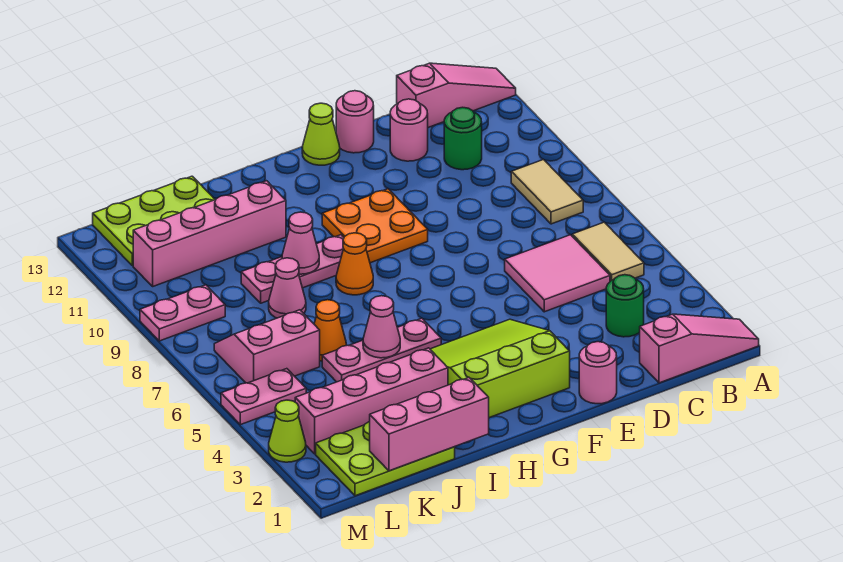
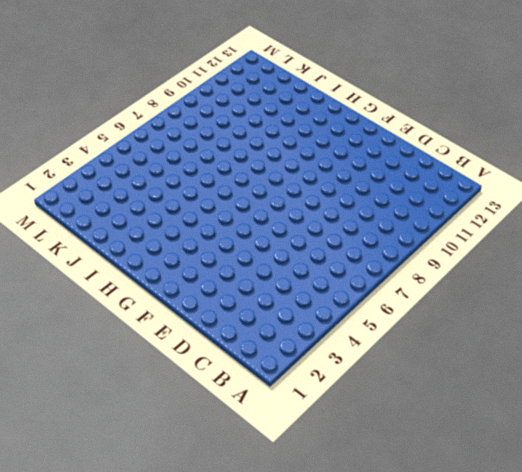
none -> pink 1x3 slope [640,314,759,383]
none -> pink 1x3 slope [397,63,516,128]
none -> tan 1x2 tile [572,222,644,281]

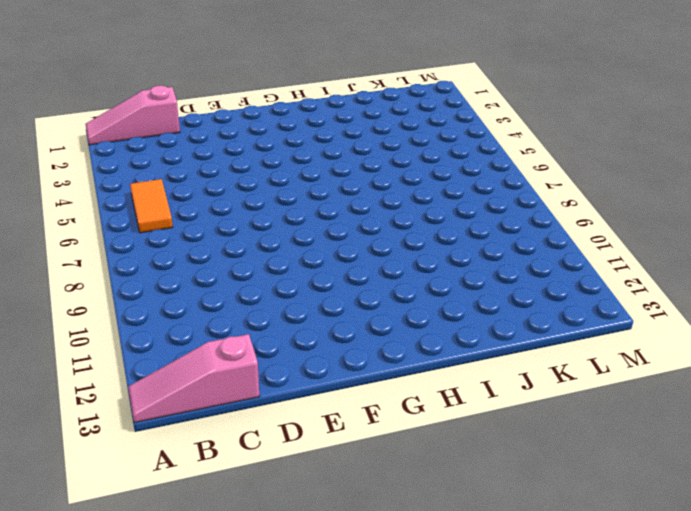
orange 1x2 tile [130,179,173,233] -> tan 1x2 tile [572,222,644,281]
none -> tan 1x2 tile [511,159,583,224]
none -> green 1x1 round brick [606,275,644,337]
none -> pink 2x2 tile [505,235,610,312]

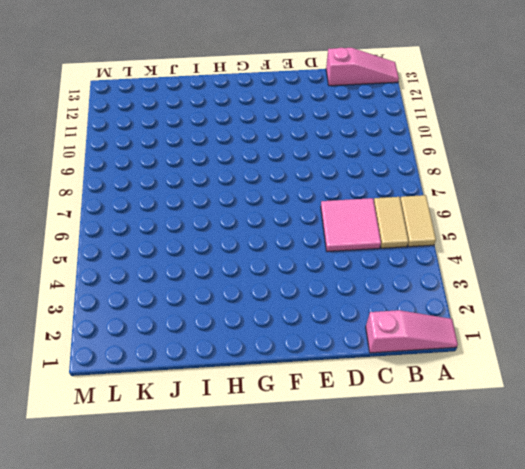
tan 1x2 tile [400,195,436,247] -> tan 1x2 tile moved to [511,159,583,224]
none -> green 1x1 round brick [606,275,644,337]
none -> green 1x1 round brick [444,107,482,170]
none -> pink 1x1 round brick [390,99,428,161]

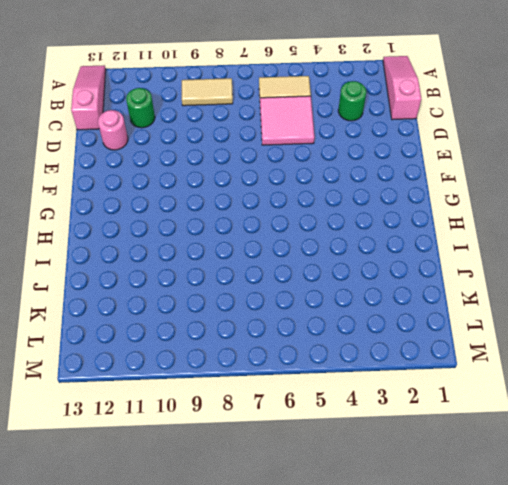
none -> pink 1x1 round brick [579,342,617,404]
none -> pink 1x1 round brick [336,91,374,153]
none -> lime 3x3 slope [430,319,570,418]

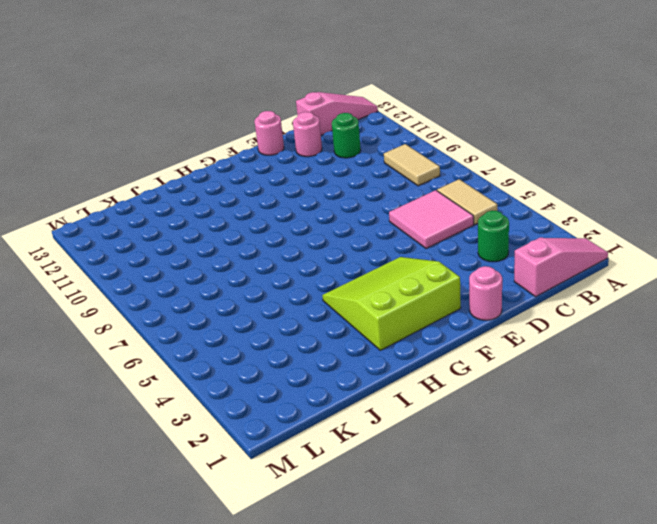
none -> orange 2x2 plate [322,189,428,263]
none -> lime 1x1 cone [302,103,340,165]
none -> pink 1x3 plate [322,318,441,382]

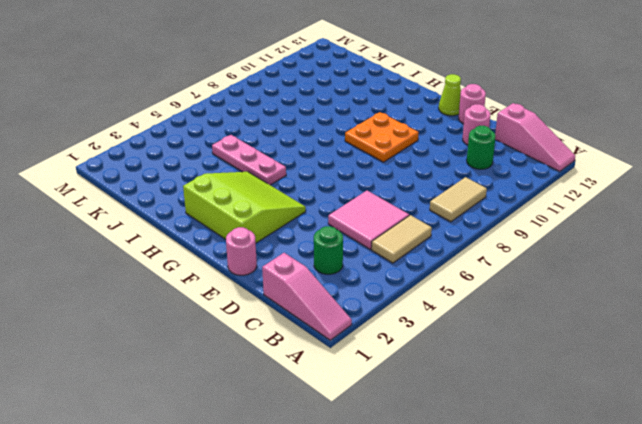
none -> orange 1x1 cone [336,233,373,295]
none -> pink 1x3 plate [241,235,344,303]
none -> pink 1x4 brick [295,348,448,454]

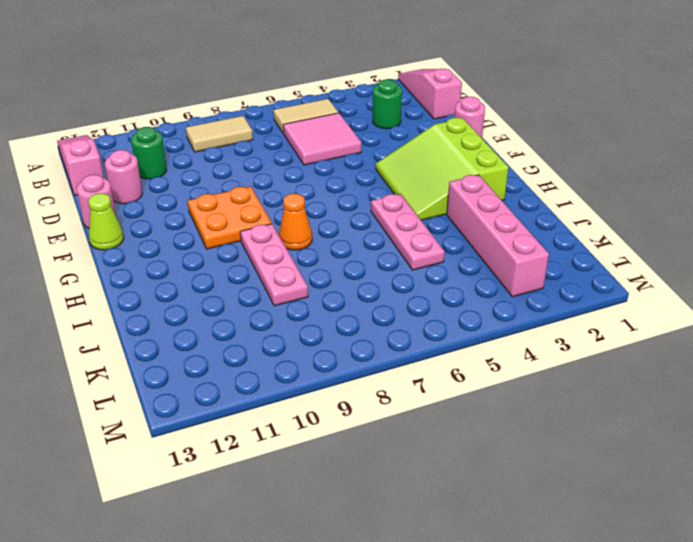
none -> pink 1x4 brick [133,181,286,286]
none -> lime 2x3 plate [316,422,455,496]
none -> orange 1x1 cone [314,300,346,361]

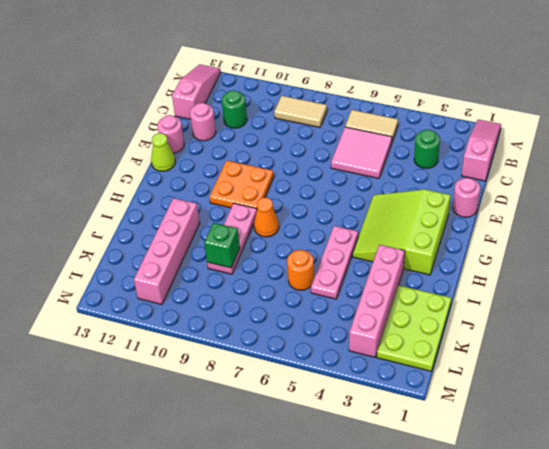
orange 1x1 round brick [287,250,314,290] -> orange 1x1 cone [314,300,346,361]
green 1x1 brick [204,223,240,268] -> none
none -> pink 1x1 cone [269,258,306,318]
none -> lime 2x3 plate [93,176,215,266]
none -> pink 2x2 slope [214,310,320,383]

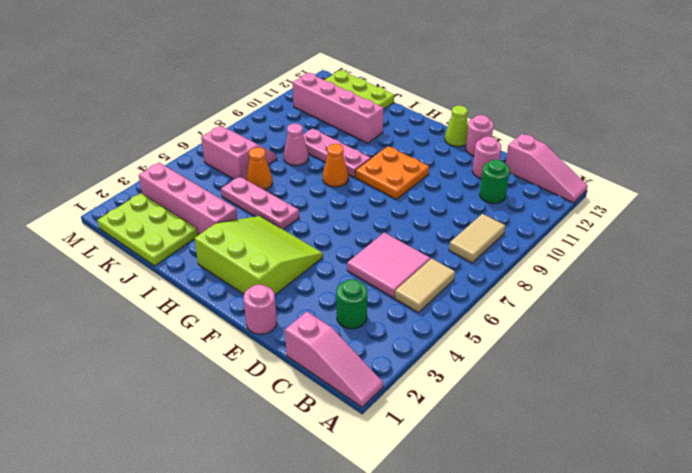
none -> pink 1x2 plate [221,369,306,425]
none -> pink 1x2 plate [140,285,225,341]
none -> lime 1x1 cone [269,400,306,462]

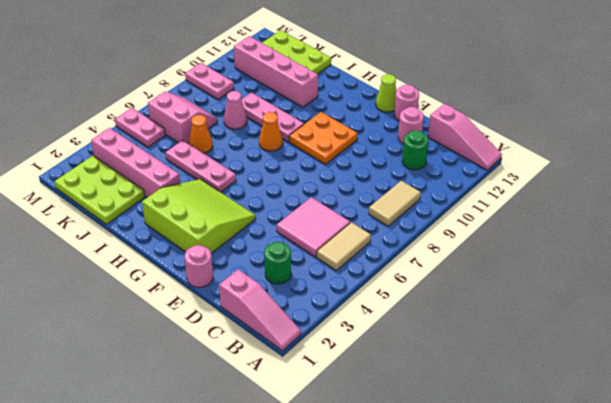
none -> lime 1x1 cone [269,400,306,462]
none -> pink 1x3 brick [370,377,489,471]
none -> pink 1x1 cone [363,296,400,358]

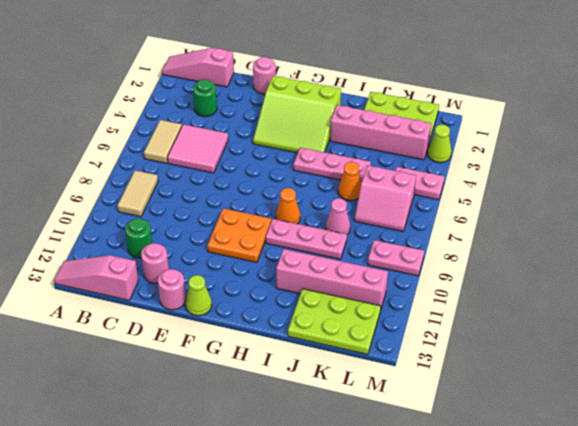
none -> pink 1x3 brick [370,377,489,471]
none -> pink 1x1 cone [363,296,400,358]
none -> pink 1x1 cone [282,212,319,274]

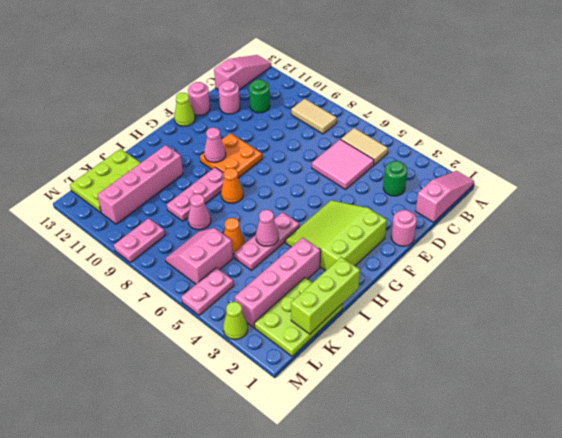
pink 1x1 cone [204,128,226,163] -> pink 1x1 cone moved to [282,212,319,274]
lime 1x3 brick [291,257,360,334] -> pink 1x3 brick [370,377,489,471]

